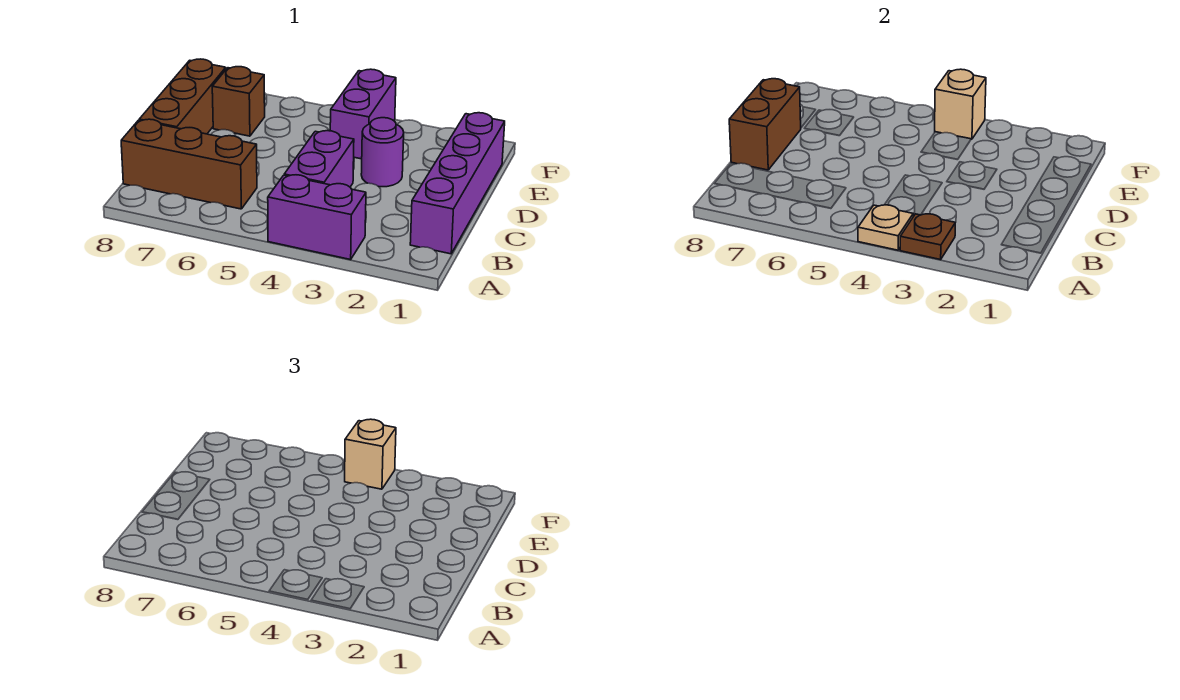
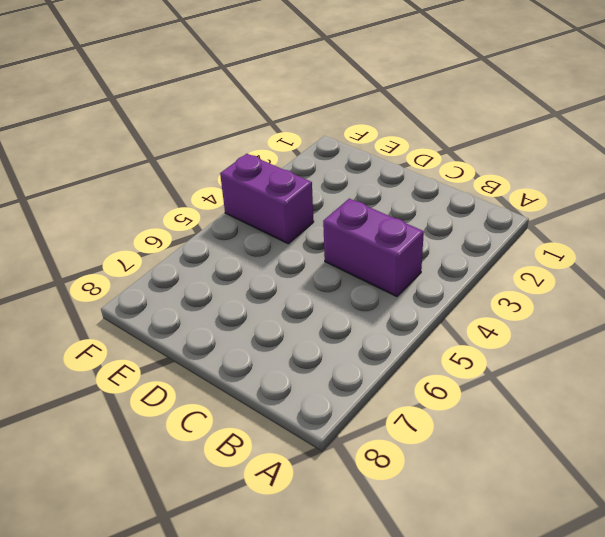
none -> purple 1x2 brick [268,175,366,260]
none -> purple 1x4 brick [410,113,505,254]
none -> brown 1x3 brick [121,119,257,209]

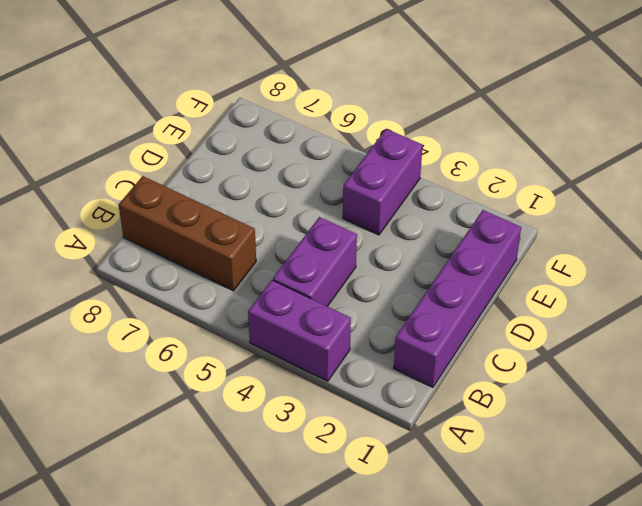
none -> brown 1x3 brick [139,59,226,134]
none -> purple 1x1 round brick [361,118,404,187]
none -> brown 1x1 brick [212,67,265,136]

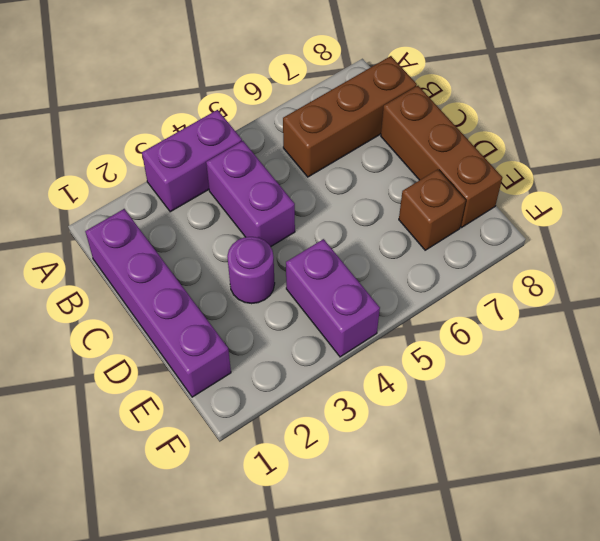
none -> brown 1x1 plate [900,214,955,260]
none -> tan 1x1 plate [858,205,913,250]
none -> brown 1x2 brick [729,79,801,170]

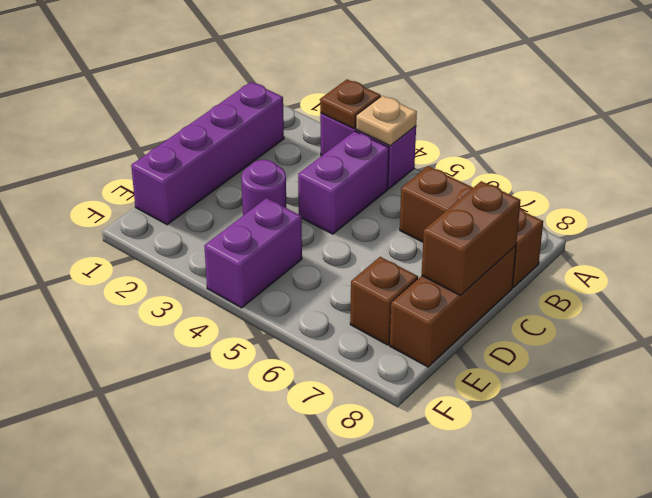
none -> tan 1x1 brick [935,69,986,139]
none -> tan 1x1 brick [345,419,396,489]

